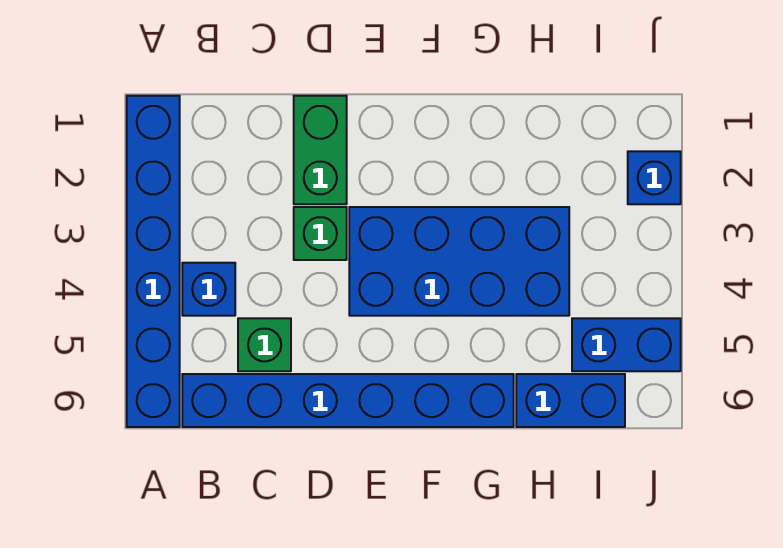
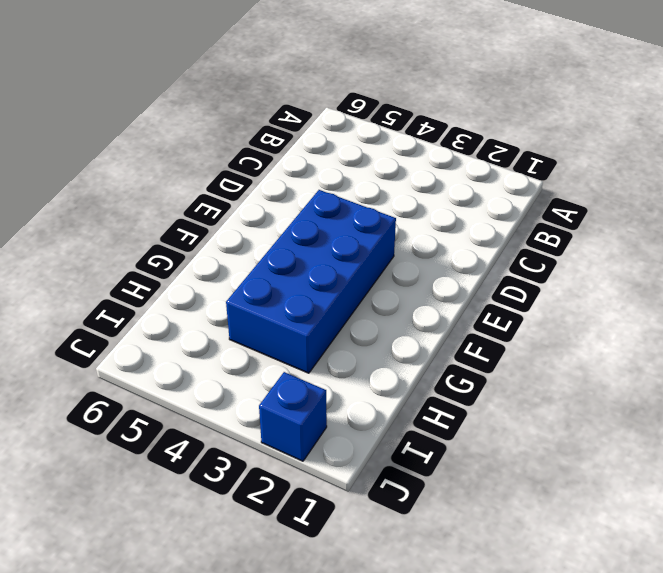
none -> blue 1x6 brick [127,96,180,427]
none -> blue 1x1 brick [182,263,235,316]

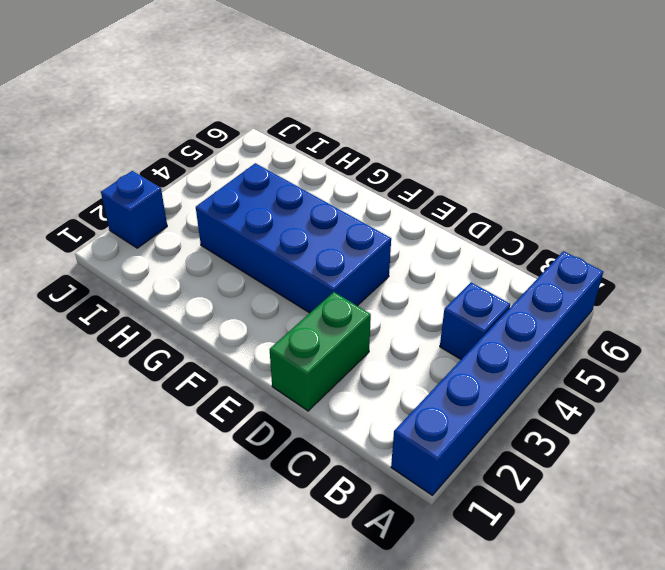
none -> blue 1x6 brick [182,374,514,427]
none -> green 1x1 brick [238,318,291,371]

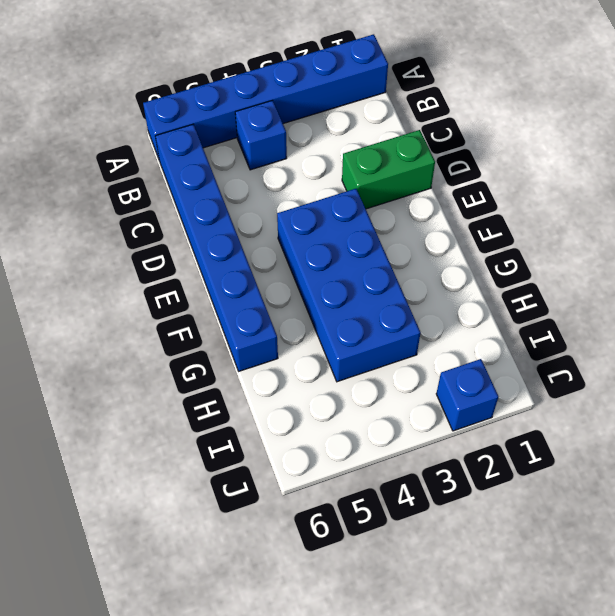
none -> green 1x1 brick [238,318,291,371]
none -> green 1x1 brick [294,207,347,260]

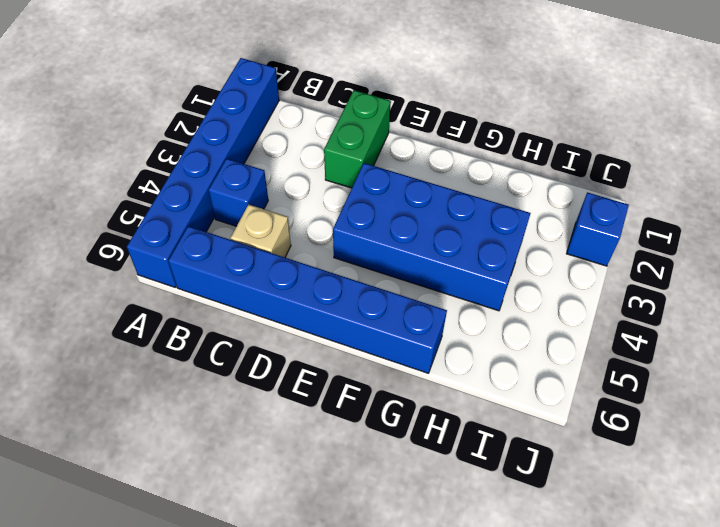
tan 1x1 brick [231,204,291,257] -> green 1x1 brick [238,318,291,371]
none -> green 1x1 brick [294,207,347,260]
none -> blue 1x2 brick [516,374,625,427]

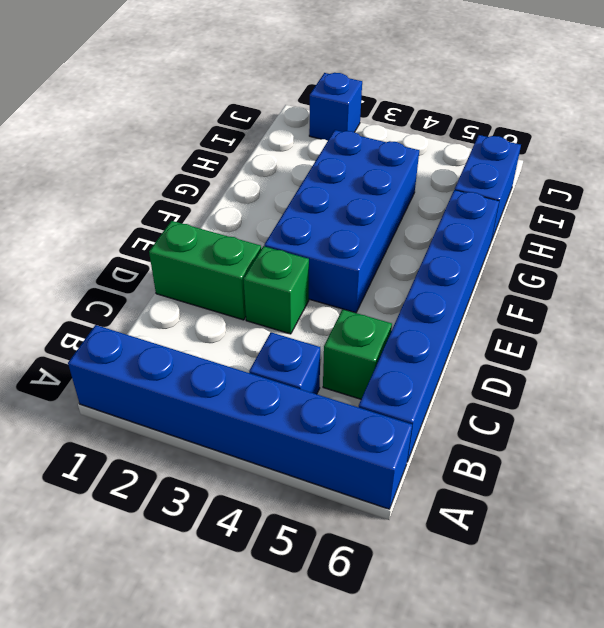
none -> blue 1x2 brick [572,318,681,371]

